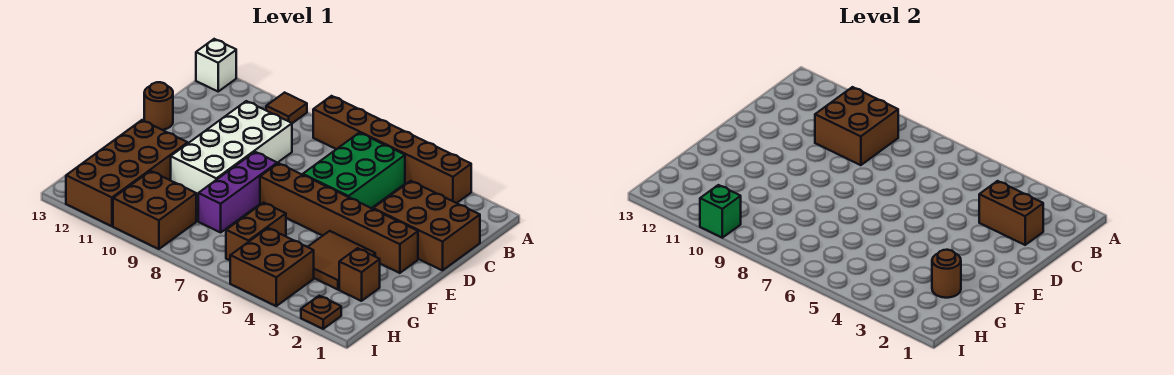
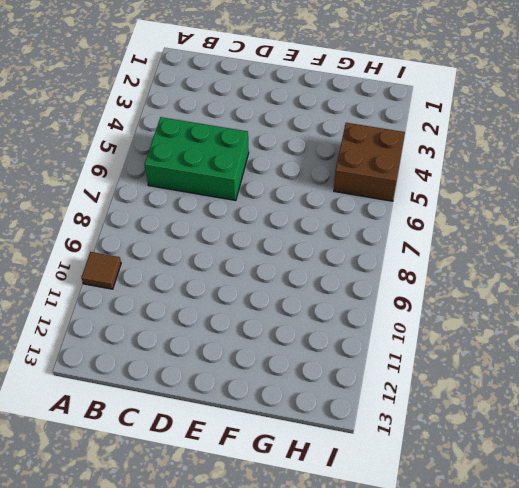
none -> brown 1x6 brick [313,96,471,203]
none -> white 1x1 brick [196,39,236,91]
none -> brown 2x3 brick [373,181,480,270]

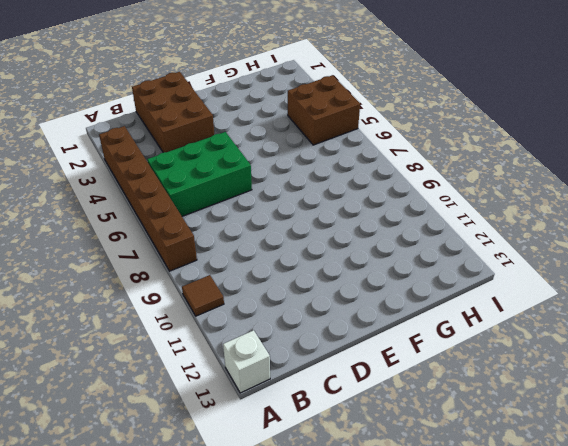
none -> white 2x4 brick [171,101,292,198]
none -> brown 1x1 round brick [144,82,173,130]
none -> brown 1x6 brick [260,163,418,273]

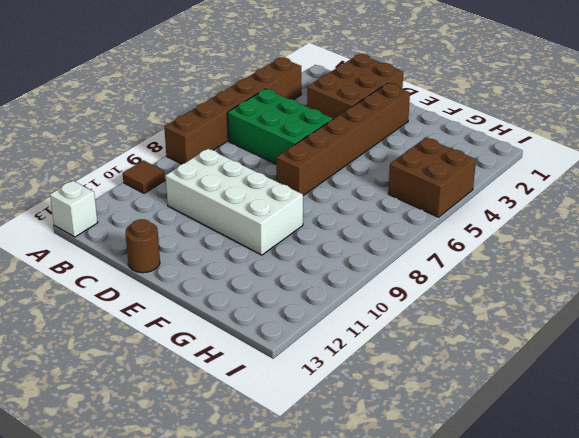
none -> purple 1x3 brick [198,152,277,232]
none -> brown 2x2 tile [308,231,375,290]
none -> brown 2x4 brick [66,120,188,226]

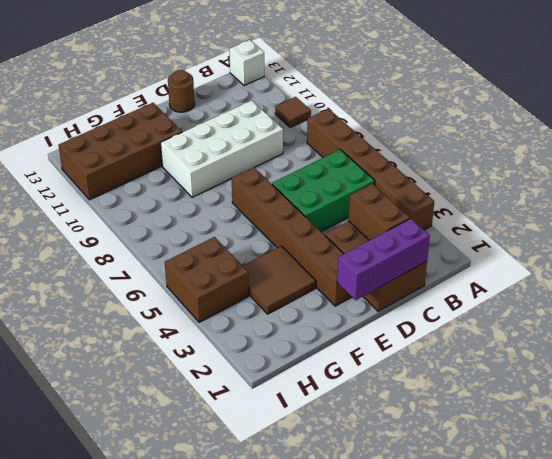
purple 1x3 brick [337,219,430,300] -> purple 1x3 brick moved to [198,152,277,232]
none -> brown 1x1 brick [339,248,380,301]
none -> brown 1x2 brick [226,203,286,260]
none -> brown 2x2 brick [113,171,196,249]

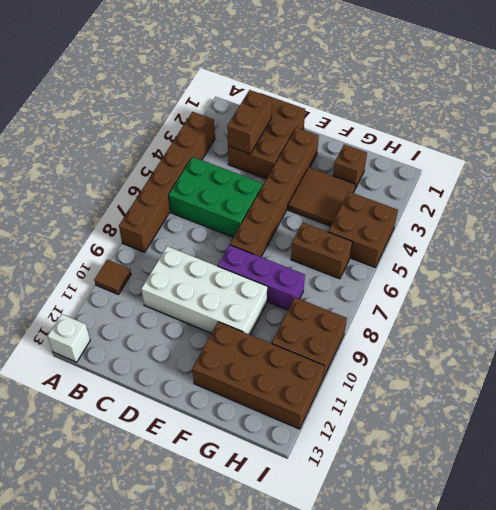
none -> brown 1x1 round brick [144,82,173,130]
none -> brown 1x1 plate [301,296,341,329]
none -> brown 2x2 brick [815,87,898,165]

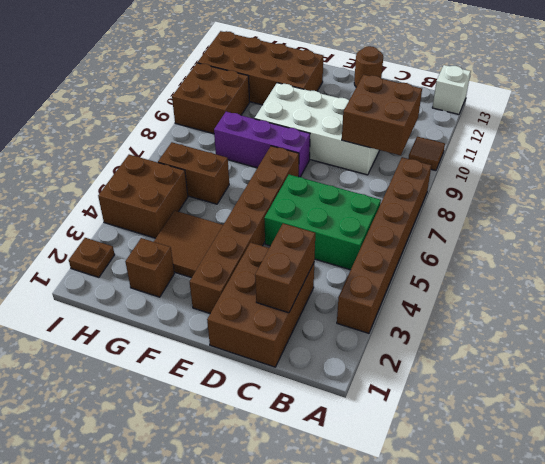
none -> brown 1x1 round brick [932,250,961,298]
none -> green 1x1 brick [700,185,741,238]

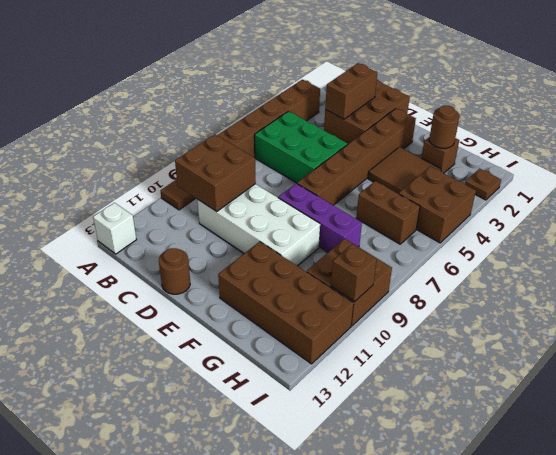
brown 1x1 brick [331,244,377,302] -> green 1x1 brick [700,185,741,238]

